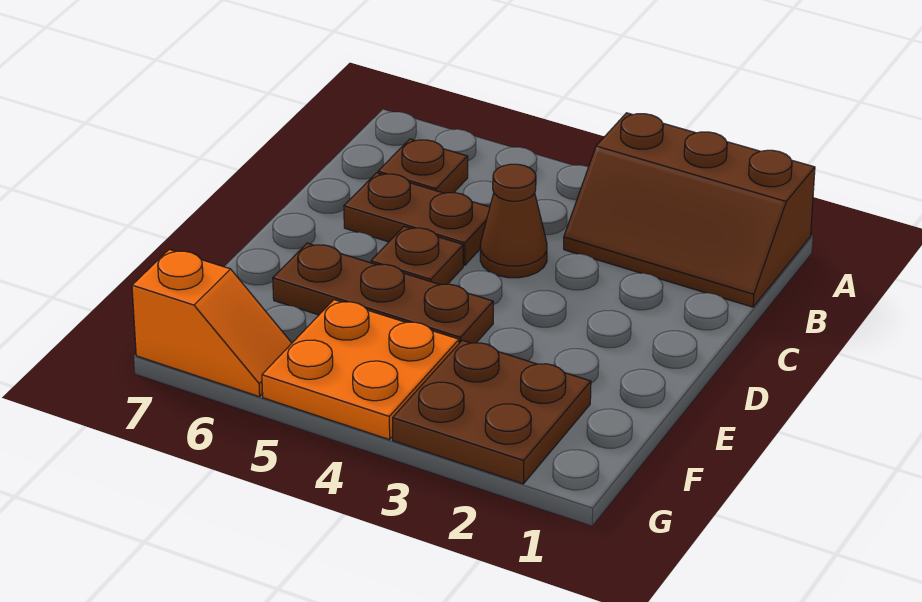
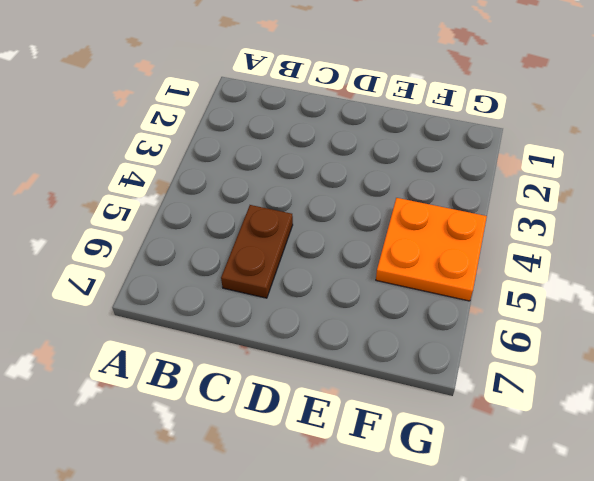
none -> brown 2x3 slope [564,113,815,307]
none -> brown 1x1 plate [378,139,468,193]

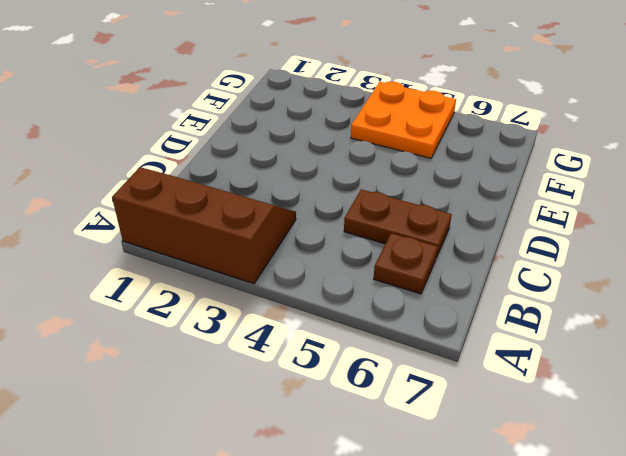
none -> brown 1x1 cone [480,164,547,278]
none -> brown 1x1 plate [371,227,463,285]

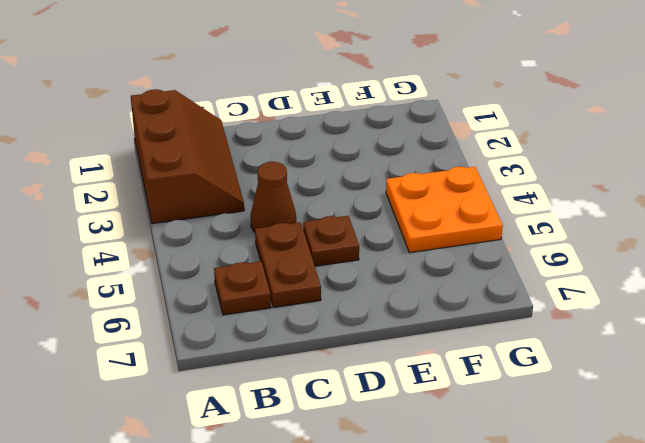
none -> brown 1x3 plate [273,243,493,343]
none -> brown 2x2 plate [393,340,591,484]

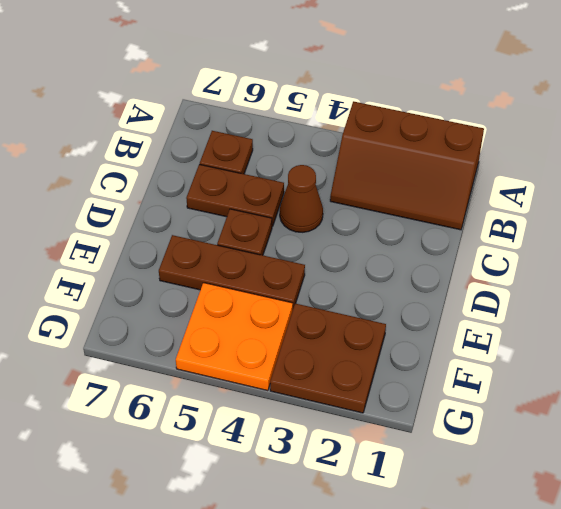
none -> orange 1x2 slope [132,250,292,397]

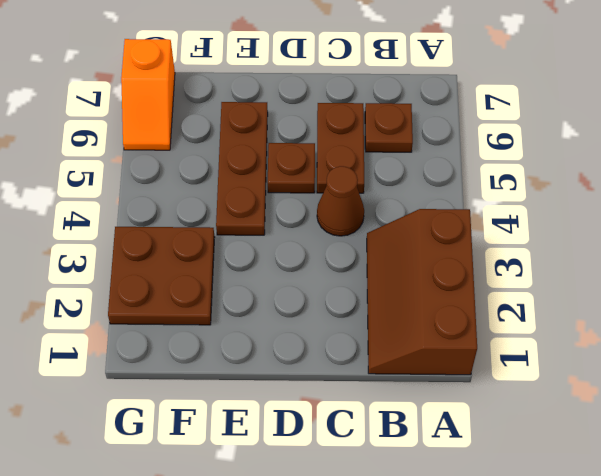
none -> orange 2x2 plate [262,300,459,440]

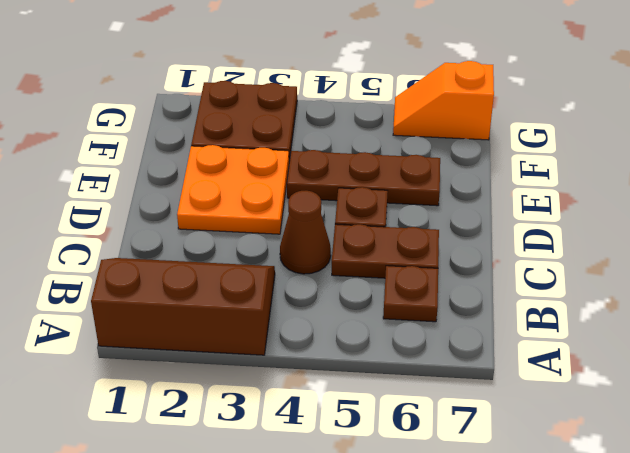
orange 2x2 plate [177,145,289,234] -> orange 2x2 plate moved to [262,300,459,440]

